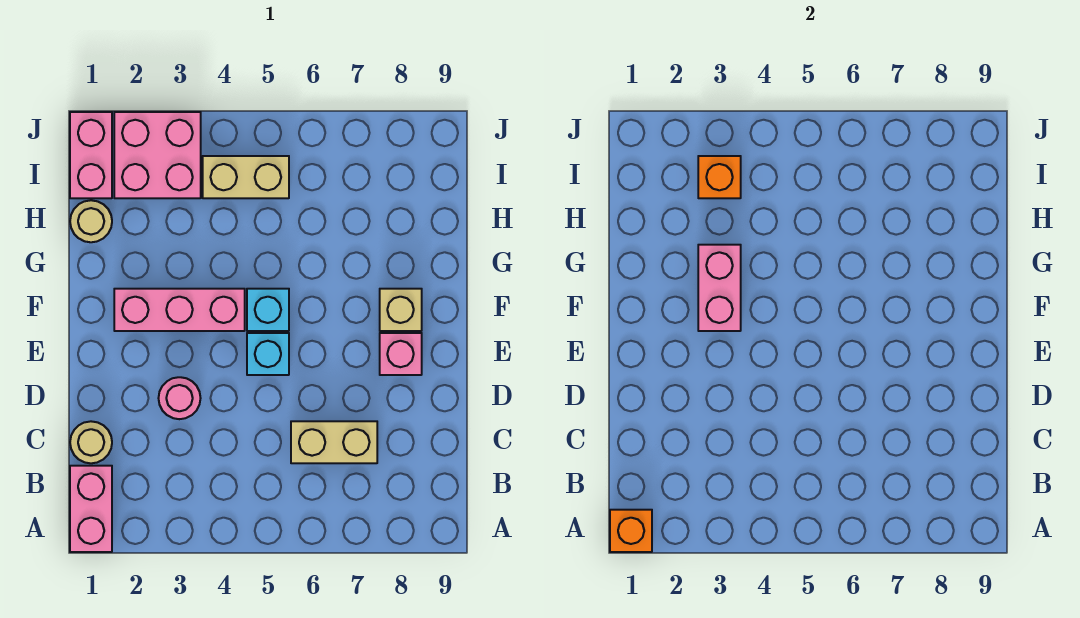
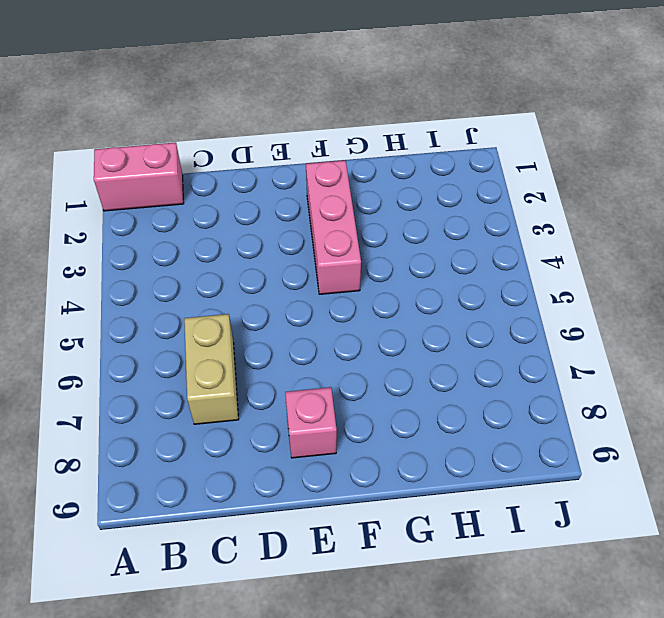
none -> tan 1x1 round brick [70,421,112,463]
none -> pink 1x1 round brick [159,377,201,419]
none -> cyan 1x1 brick [247,333,289,375]

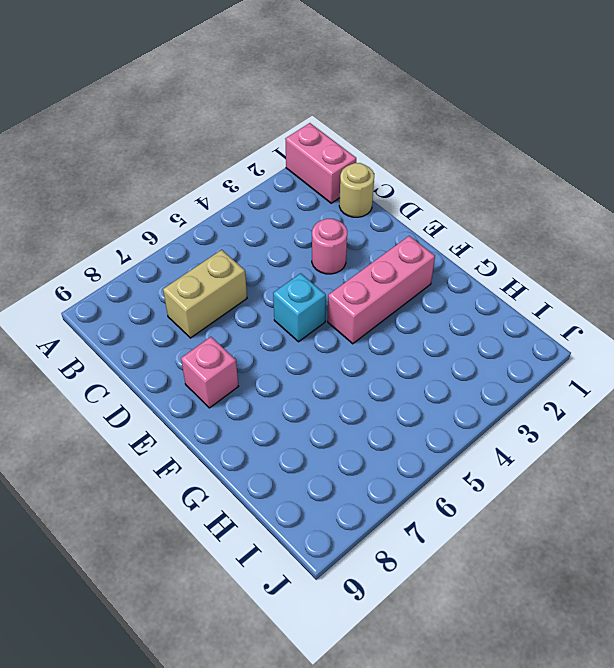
none -> cyan 1x1 brick [247,289,289,331]
none -> tan 1x1 brick [380,289,422,331]
none -> tan 1x1 round brick [70,200,112,242]

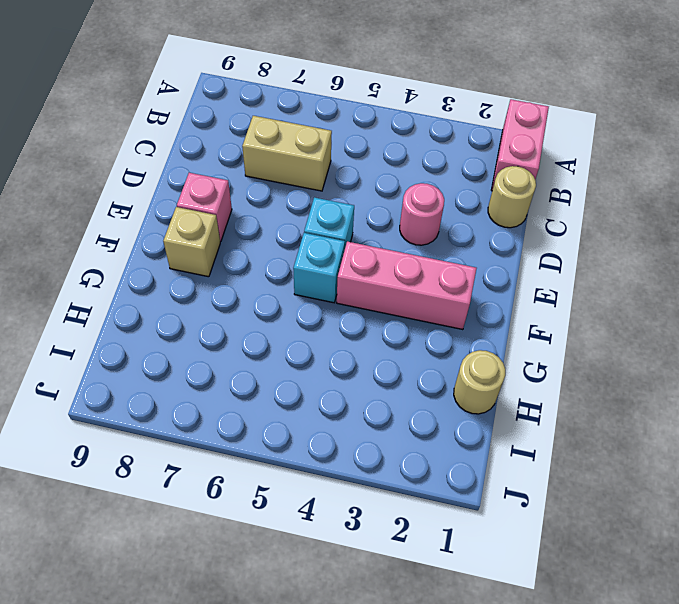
none -> pink 1x2 brick [70,112,112,198]
none -> pink 2x2 brick [114,112,201,198]
none -> tan 1x2 brick [203,156,289,198]

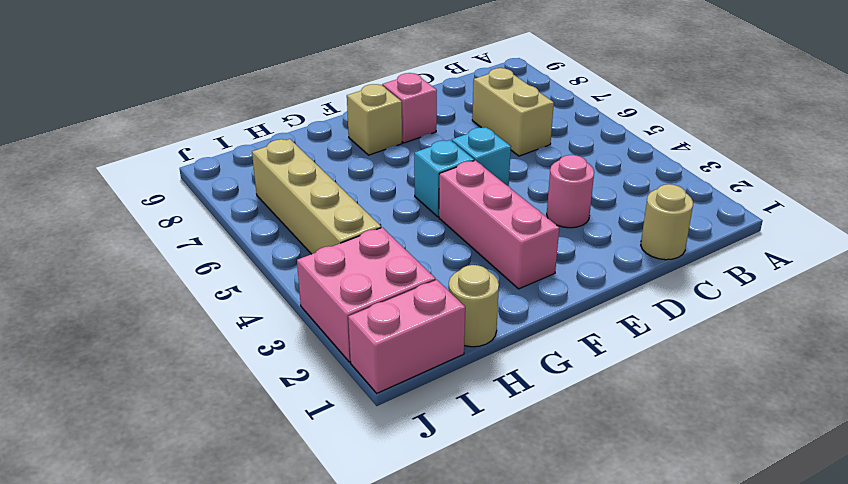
tan 1x4 brick [252,139,381,254] -> tan 1x2 brick [203,156,289,198]
none -> pink 1x2 brick [70,466,112,552]
none -> orange 1x1 brick [610,510,652,552]
none -> pink 1x2 brick [698,245,741,331]

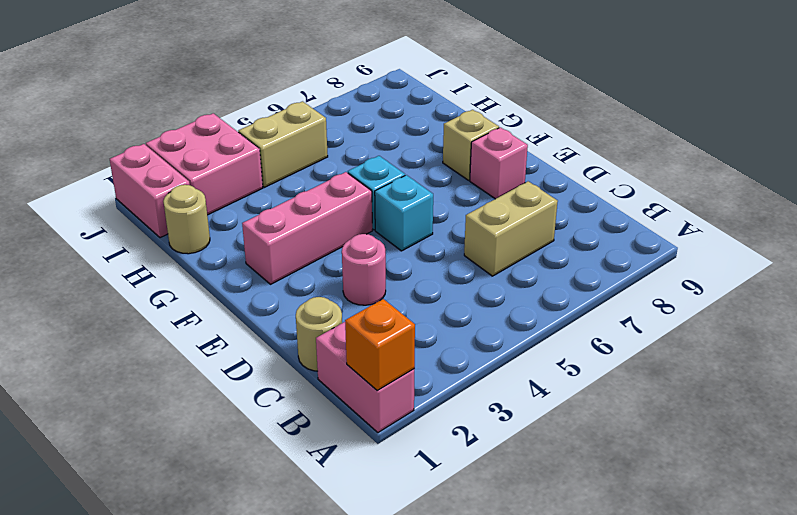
none -> pink 1x2 brick [698,245,741,331]
none -> orange 1x1 brick [698,156,741,198]

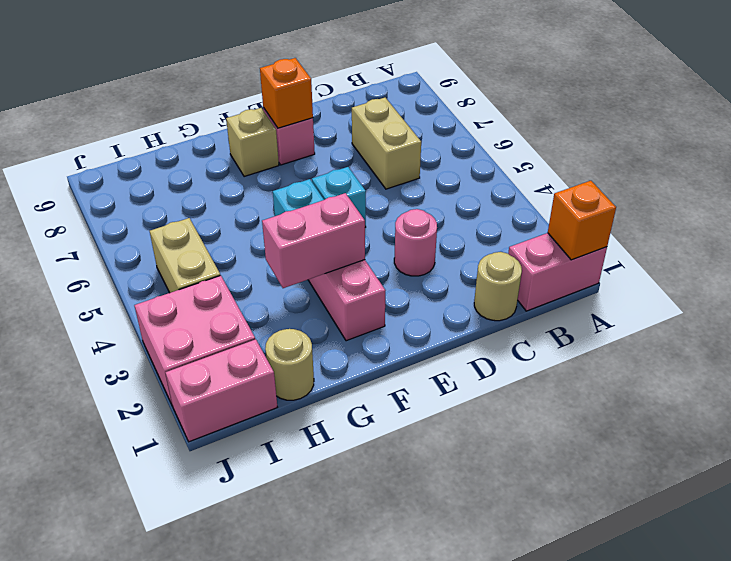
orange 1x1 brick [260,58,313,128] -> orange 1x1 brick moved to [698,156,741,198]

